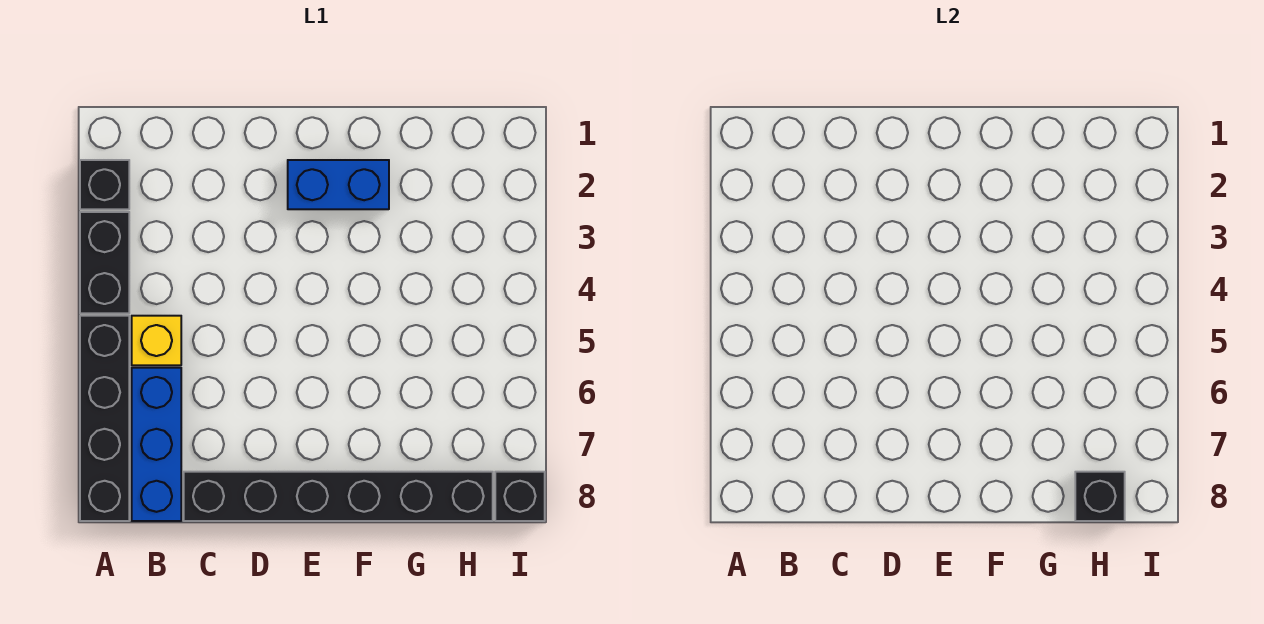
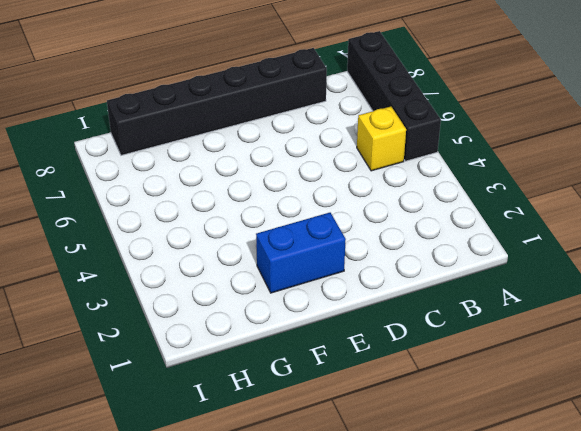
none -> black 1x1 brick [80,160,129,209]
none -> black 1x2 brick [80,212,129,313]

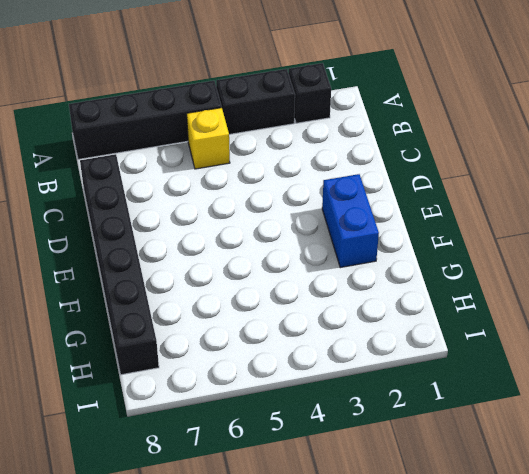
none -> blue 1x3 brick [132,368,181,521]
none -> black 1x1 brick [495,472,545,521]

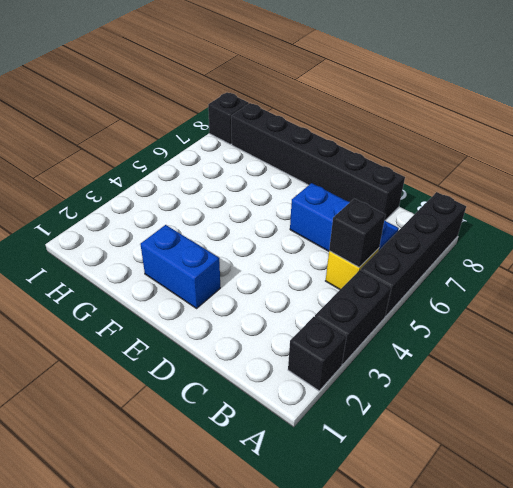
black 1x1 brick [329,199,385,267] -> black 1x1 brick moved to [1075,472,1125,521]
blue 1x3 brick [290,183,399,251] -> blue 1x3 brick turned to [132,368,181,521]

